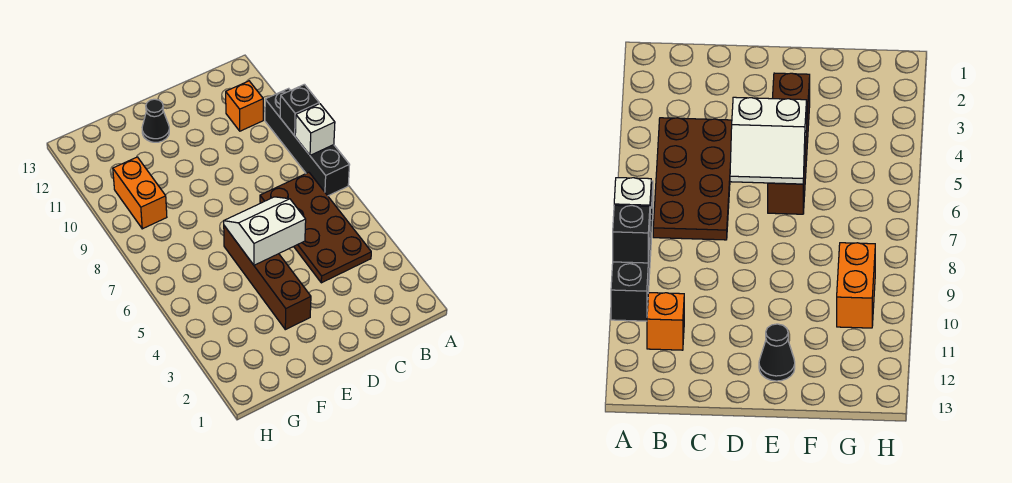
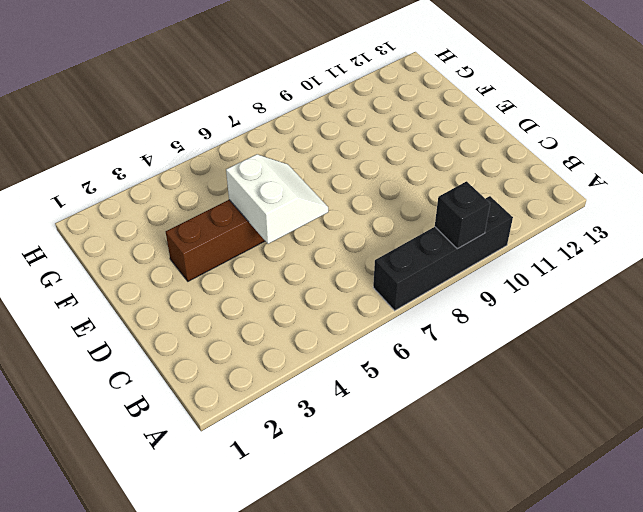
none -> brown 2x4 plate [260,172,371,283]
none -> orange 1x1 brick [226,81,263,131]

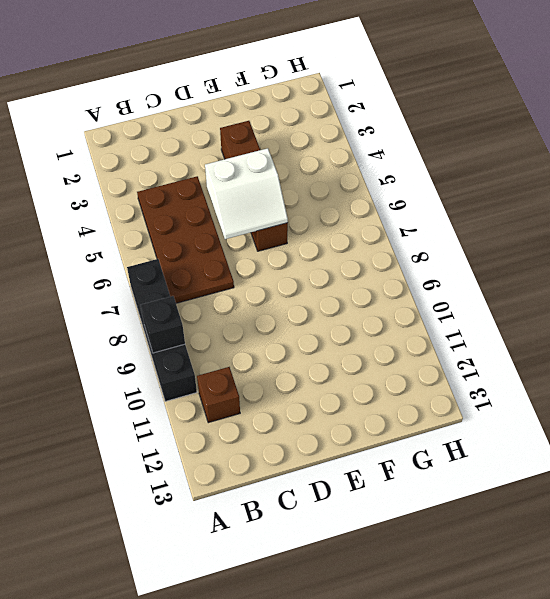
brown 1x1 brick [197,367,240,423] -> orange 1x1 brick [226,81,263,131]
none -> black 1x1 cone [142,99,169,142]
none -> orange 1x2 brick [113,157,167,229]

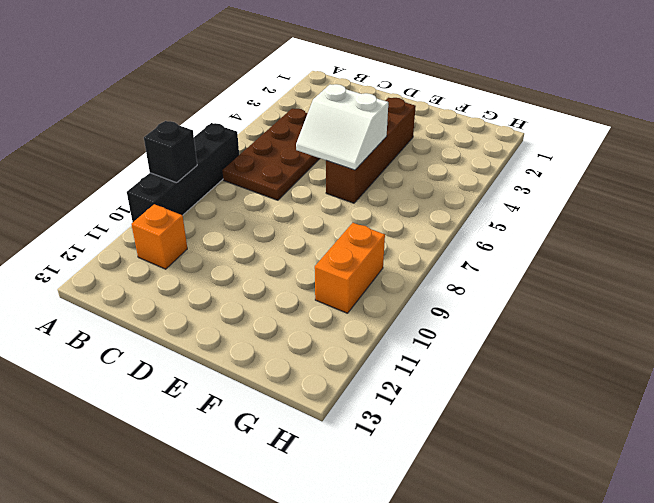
none -> black 1x1 cone [142,99,169,142]
none -> white 1x1 brick [295,104,335,155]

